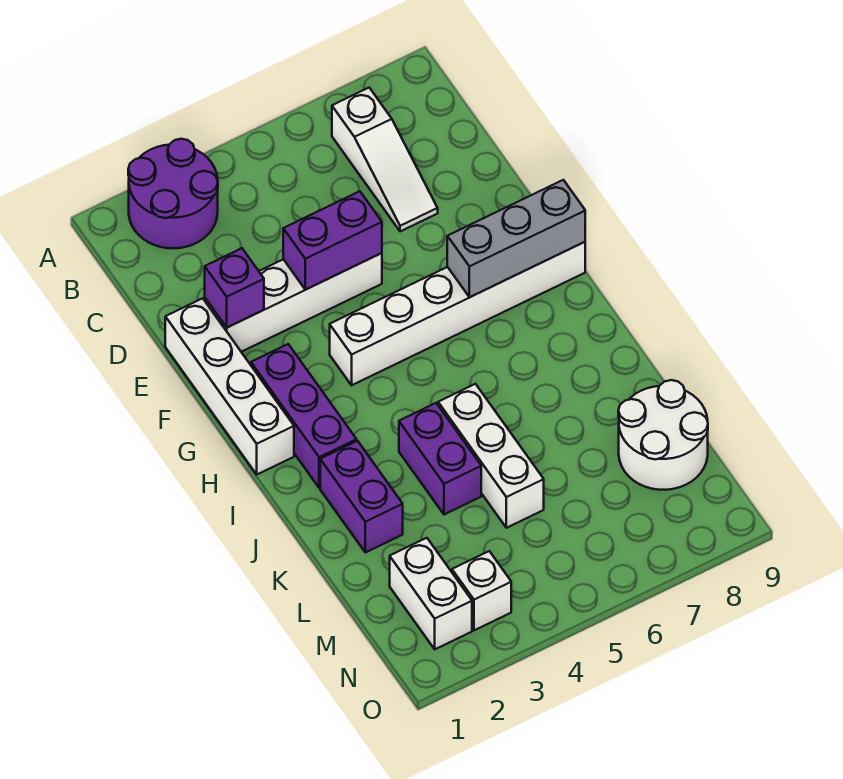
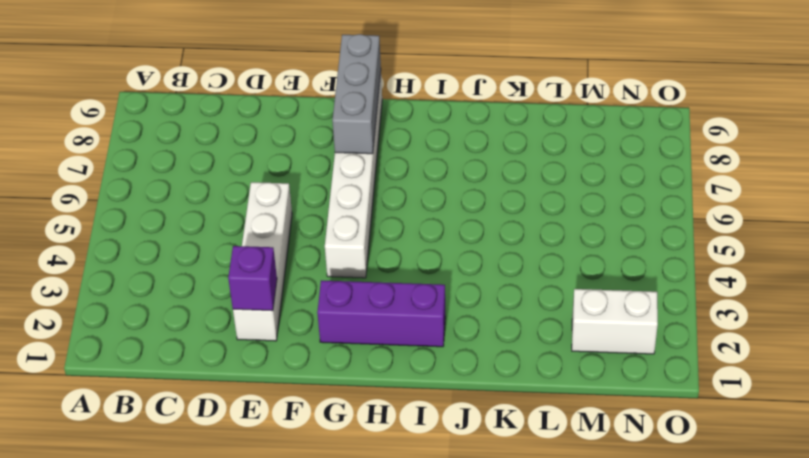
none -> purple 2x2 round brick [128,139,218,248]
none -> white 1x3 slope [332,88,438,231]
none -> white 1x4 brick [165,298,294,474]

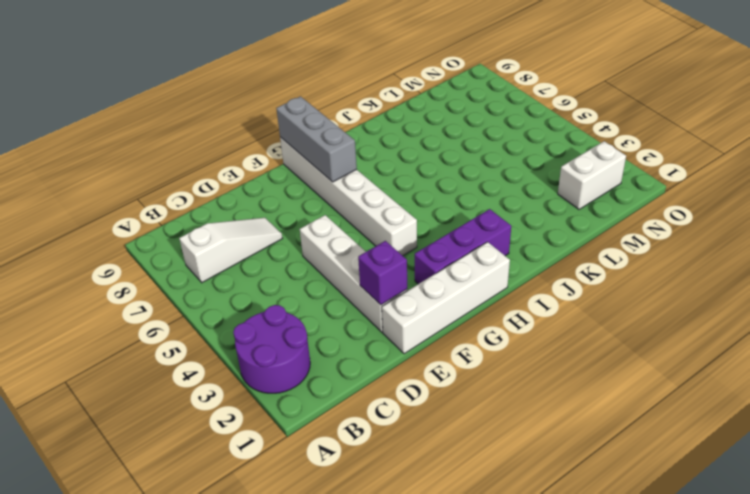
none -> purple 1x2 brick [320,441,403,553]
none -> purple 1x2 brick [399,403,481,515]
none -> white 1x3 brick [438,384,544,528]

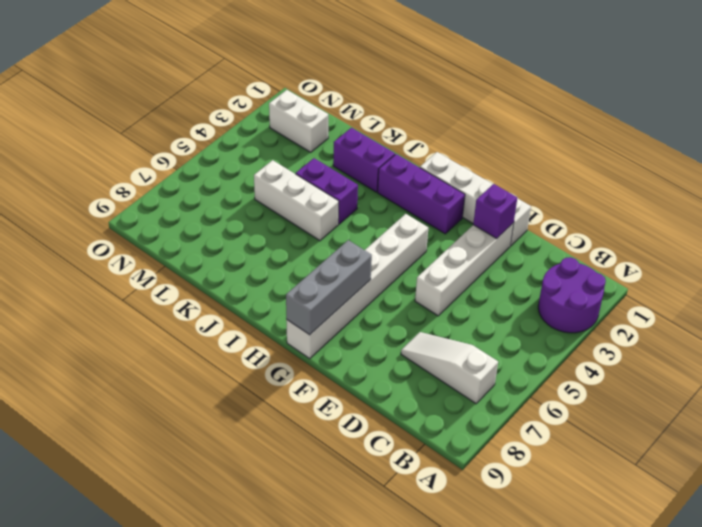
none -> white 2x2 round brick [618,380,708,490]
none -> white 1x1 brick [452,551,511,630]
none -> purple 1x2 brick [283,191,382,290]

